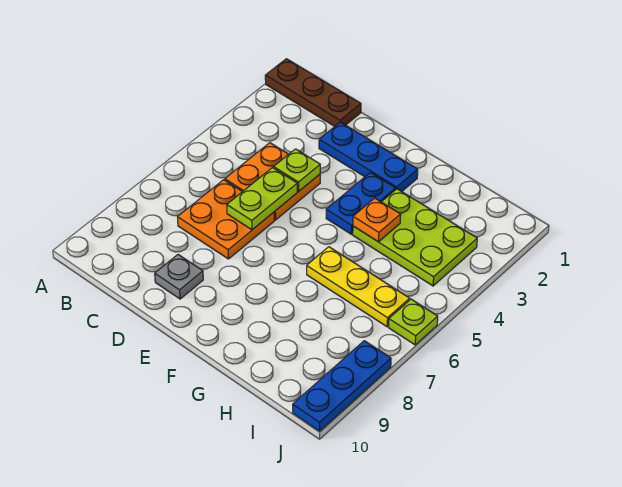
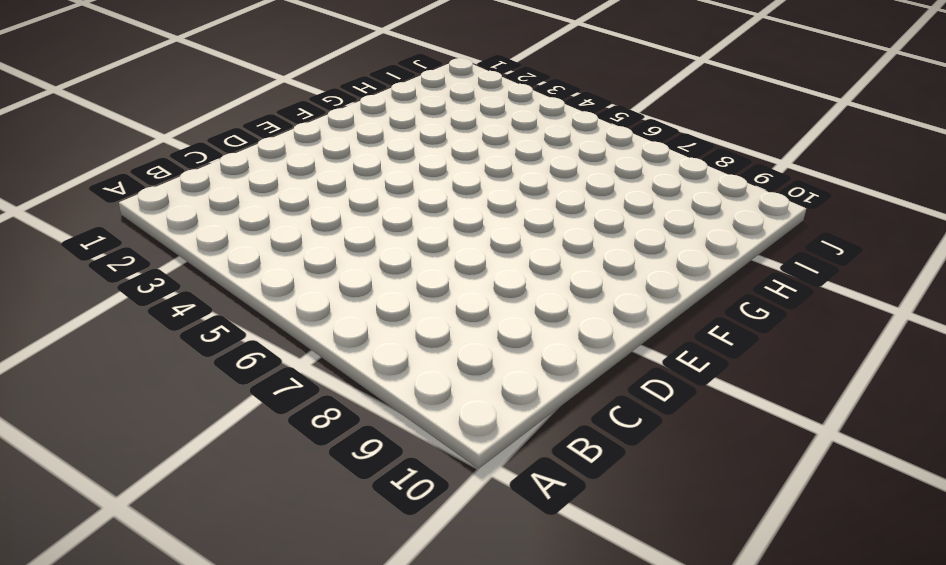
none -> brown 1x3 plate [265,59,361,127]
none -> orange 2x2 plate [225,143,320,220]
none -> orange 2x2 plate [178,180,274,259]

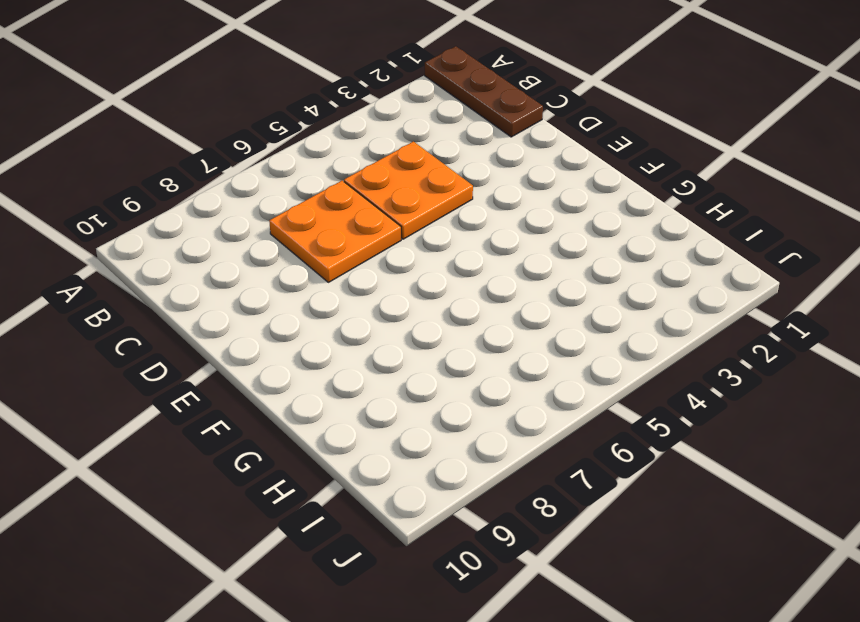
none -> blue 1x3 plate [319,122,418,191]
none -> grey 1x1 plate [155,255,203,299]
none -> blue 1x2 plate [326,172,396,234]

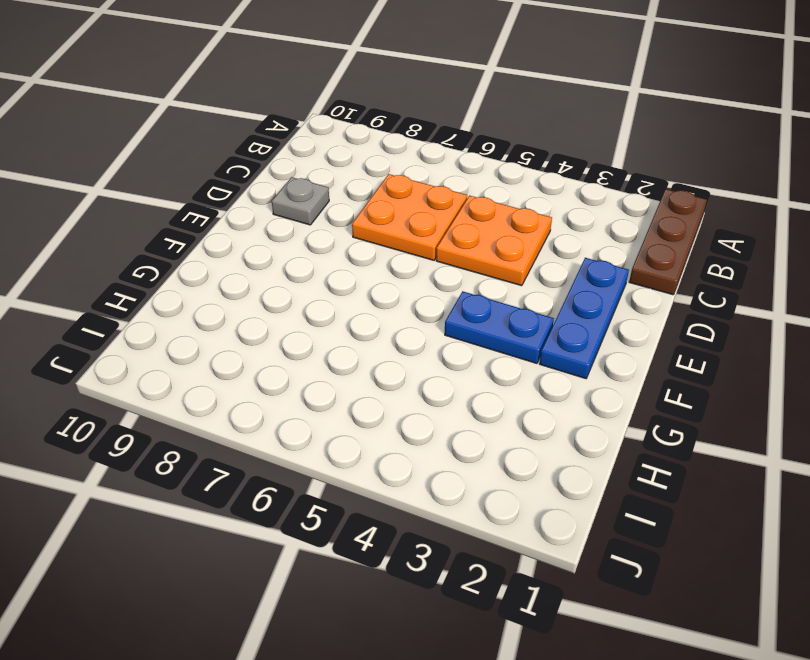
none -> lime 2x3 plate [353,189,477,286]
none -> yellow 1x3 plate [307,247,410,327]
none -> lime 1x1 plate [389,299,438,345]

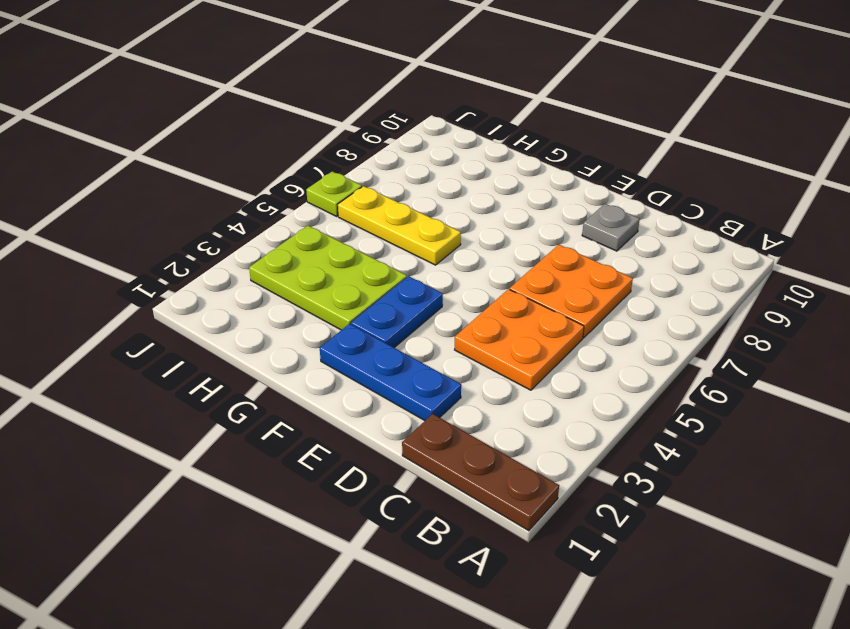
none -> blue 1x3 plate [293,341,391,431]
none -> lime 1x1 plate [274,149,320,191]
none -> lime 1x2 plate [227,168,297,230]

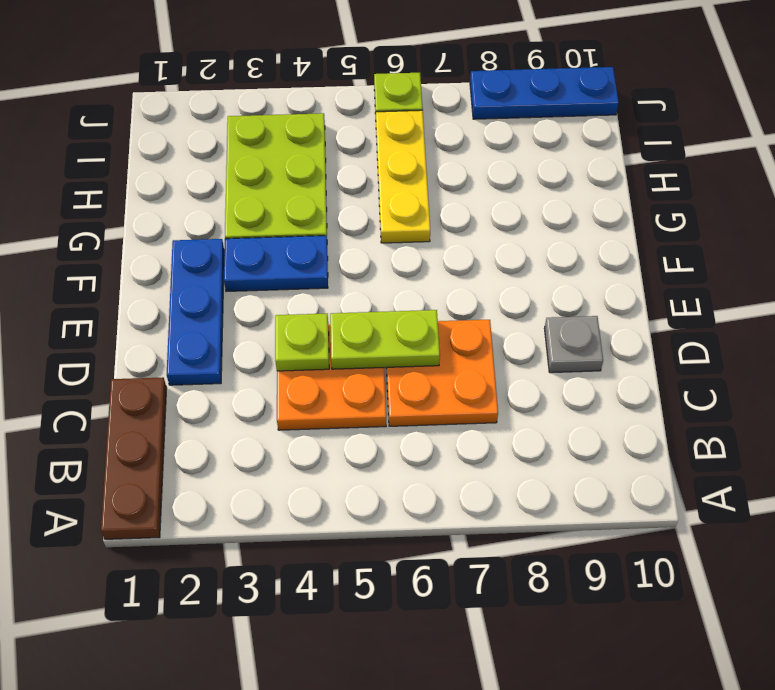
none -> orange 1x1 plate [353,198,401,242]

